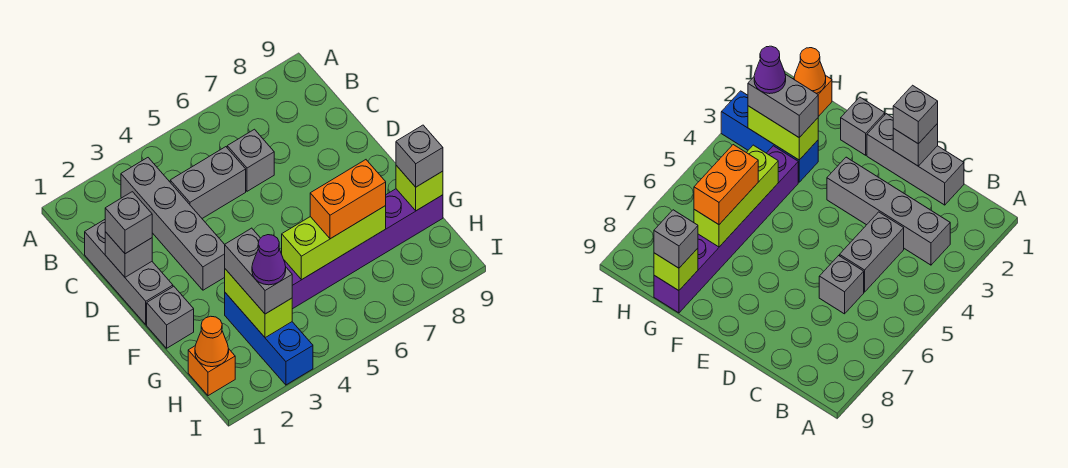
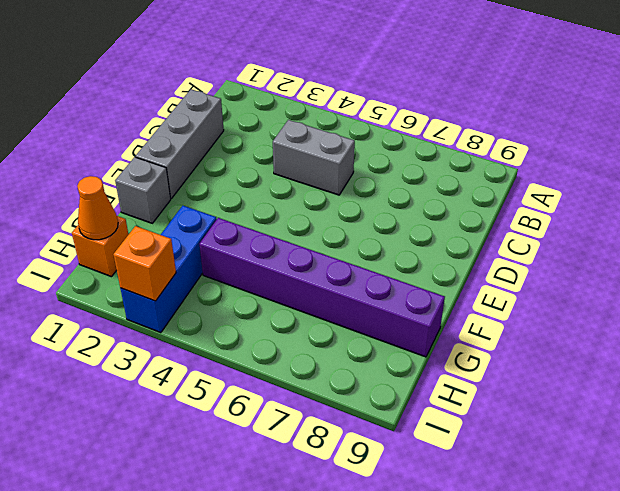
orange 1x1 brick [113,226,176,301] -> none
none -> grey 1x4 brick [121,158,225,290]
none -> grey 1x1 brick [227,129,274,191]
none -> grey 1x1 brick [105,232,152,277]

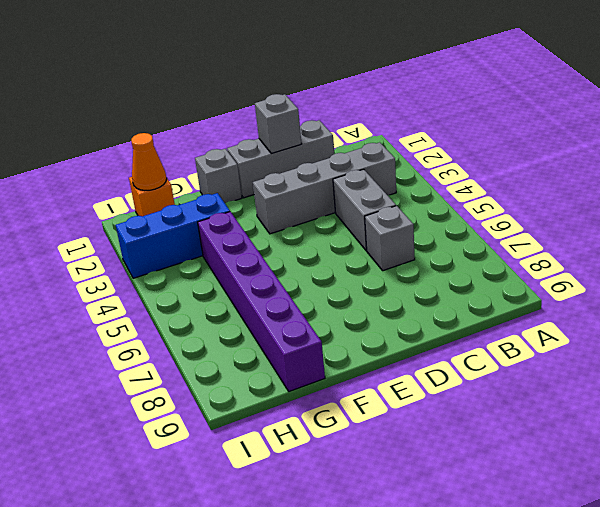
none -> lime 1x2 brick [225,269,292,338]
none -> lime 1x3 brick [282,206,386,280]
none -> lime 1x1 brick [396,165,443,211]

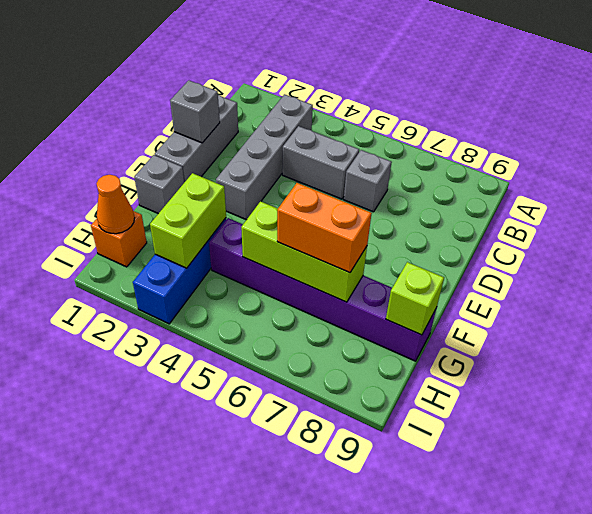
none -> grey 1x1 brick [105,192,152,254]
none -> grey 1x2 brick [225,228,292,314]
none -> grey 1x1 brick [396,125,443,187]

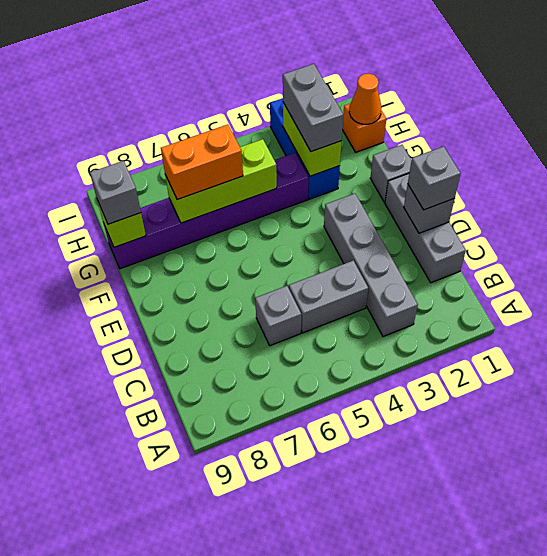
none -> purple 1x1 cone [252,235,286,285]

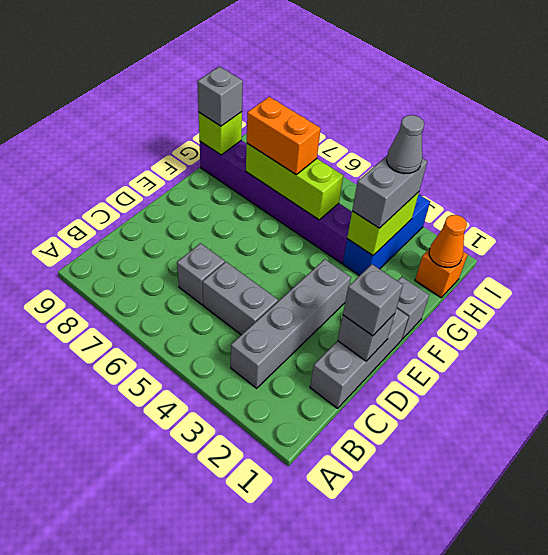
grey 1x1 cone [387,115,424,174] -> purple 1x1 cone [252,235,286,285]

